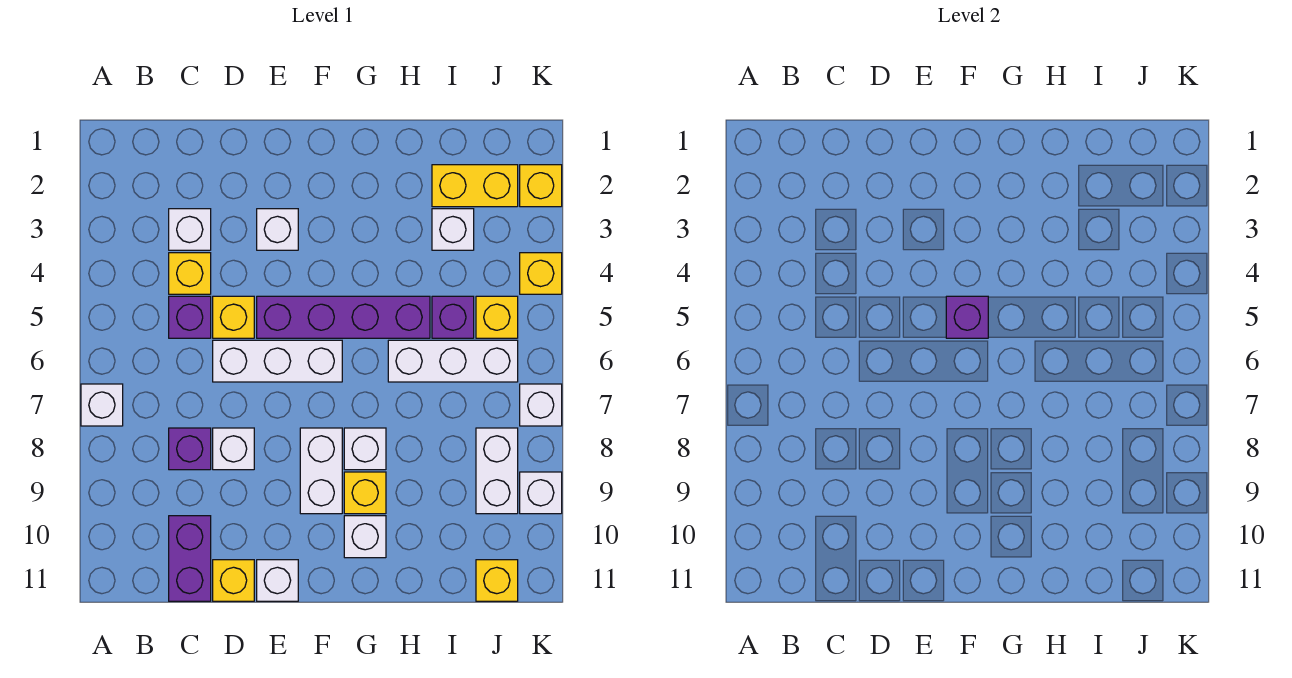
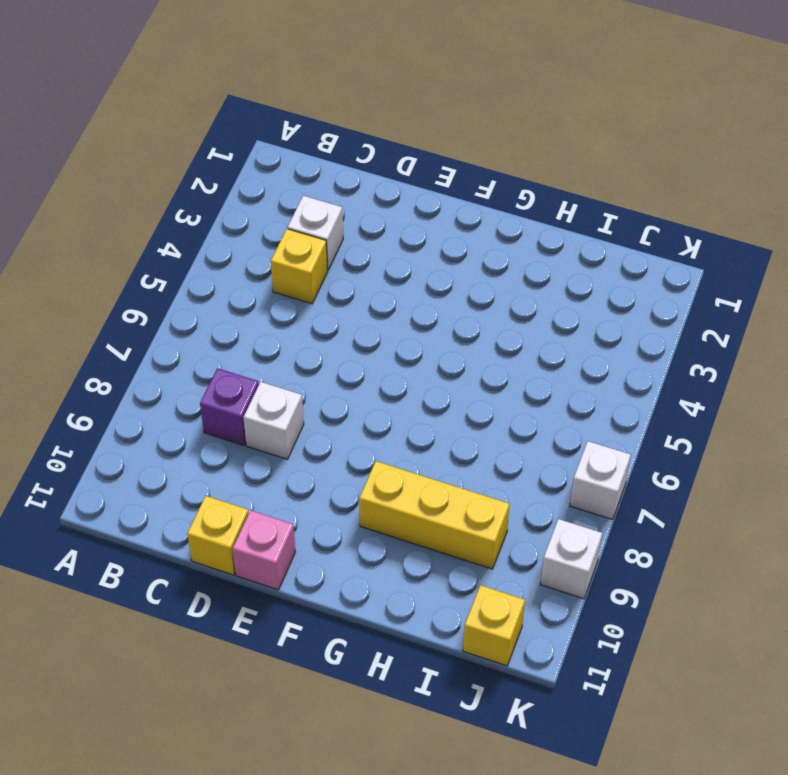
pink 1x1 brick [233,510,295,590] -> white 1x1 brick [257,560,298,601]
yellow 1x3 brick [359,461,510,569] -> yellow 1x1 brick [344,472,386,514]
none -> white 1x1 brick [81,384,123,426]
none -> purple 1x1 brick [169,296,211,338]
none -> purple 1x2 brick [169,516,211,601]

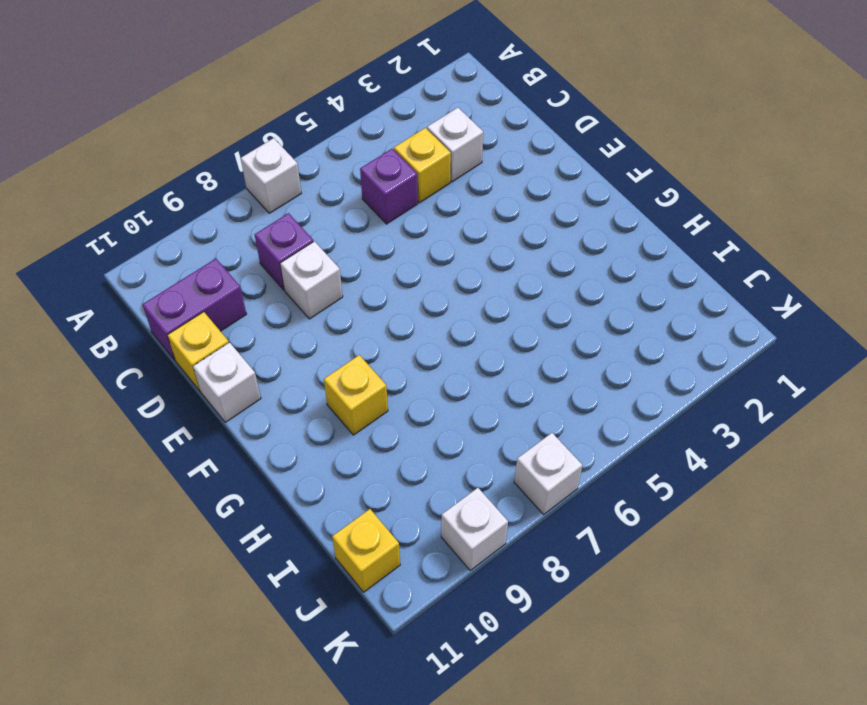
none -> yellow 1x1 brick [213,296,254,338]
none -> white 1x3 brick [213,340,342,382]
none -> white 1x1 brick [257,209,298,250]

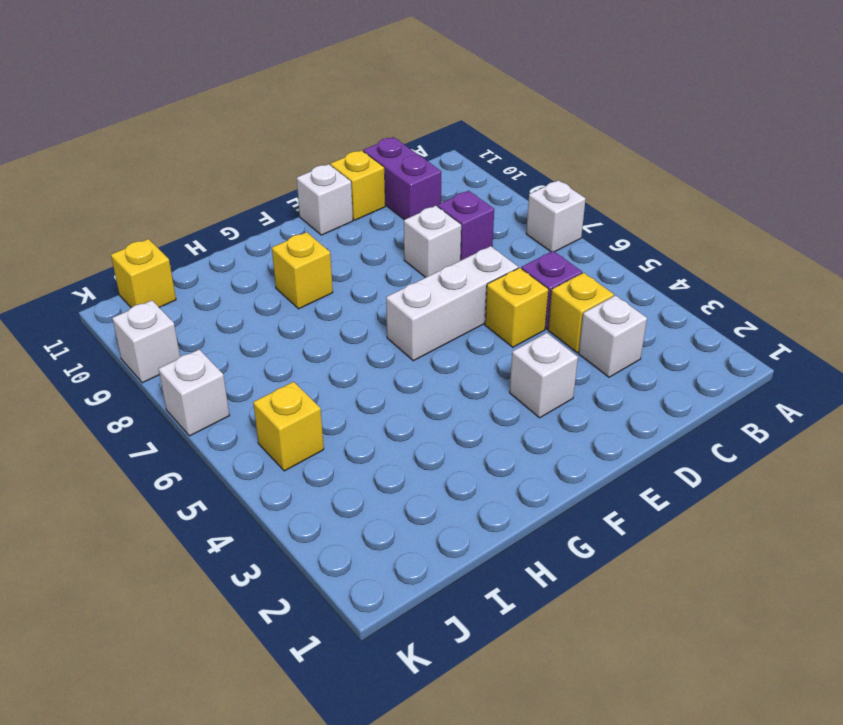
none -> purple 1x4 brick [257,296,430,338]
none -> white 1x2 brick [300,428,342,514]
none -> white 1x1 brick [344,428,386,470]

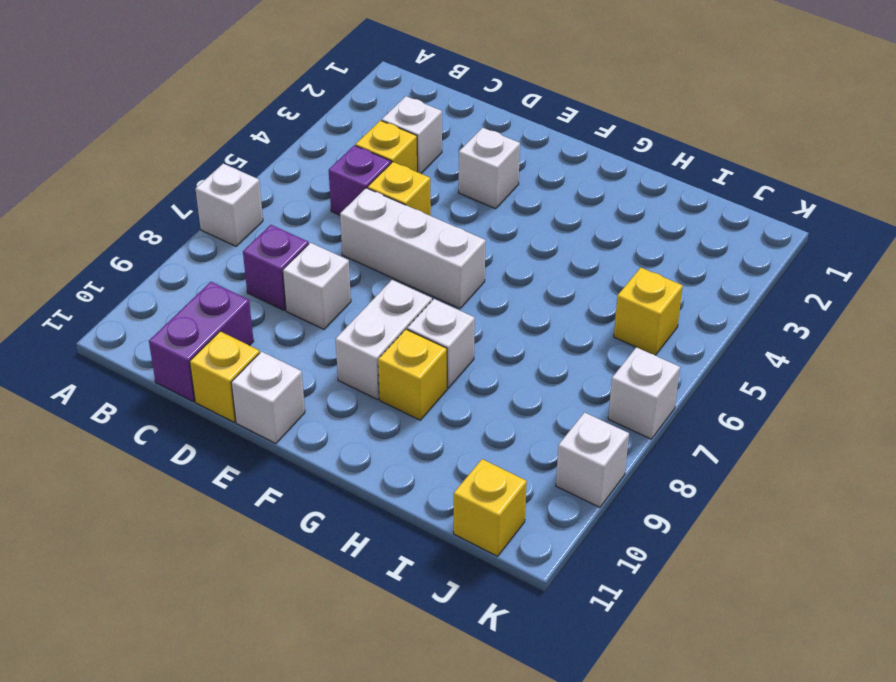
none -> purple 1x4 brick [257,296,430,338]
none -> white 1x1 brick [344,516,386,558]
none -> white 1x3 brick [388,340,518,382]

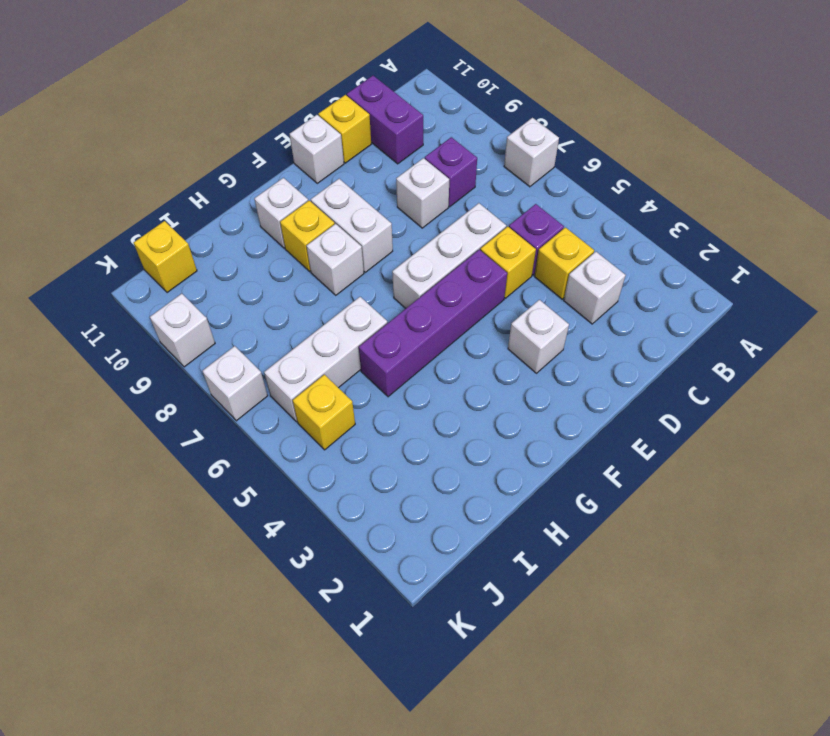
none -> yellow 1x2 brick [432,165,518,207]
none -> white 1x1 brick [432,209,474,250]
none -> purple 1x1 brick [432,296,474,338]

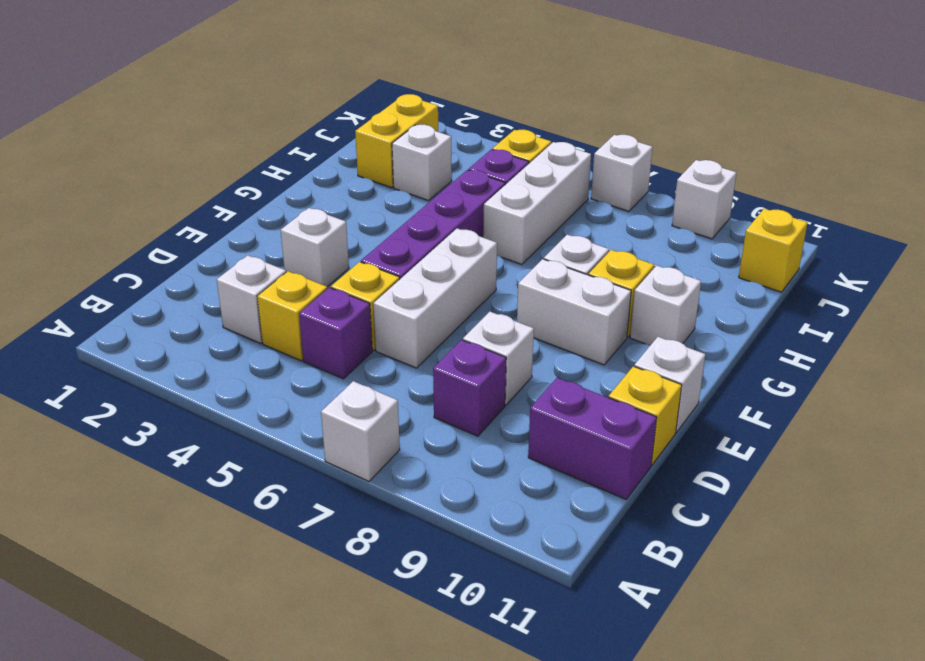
none -> white 1x2 brick [476,428,518,514]
none -> yellow 1x1 brick [520,165,562,207]
none -> yellow 1x1 brick [520,253,562,294]

